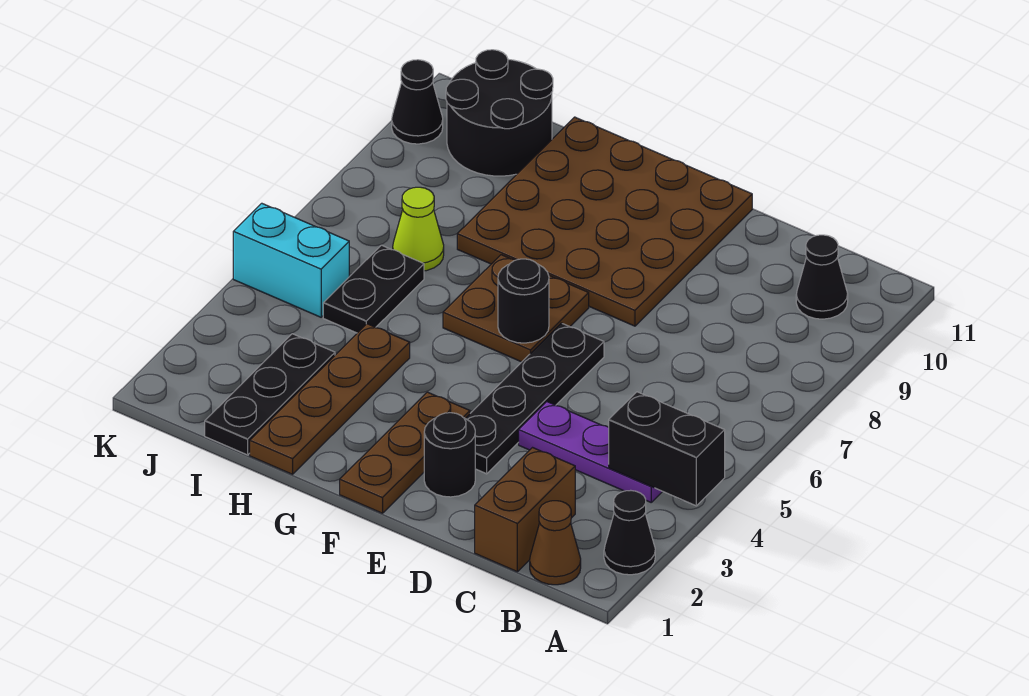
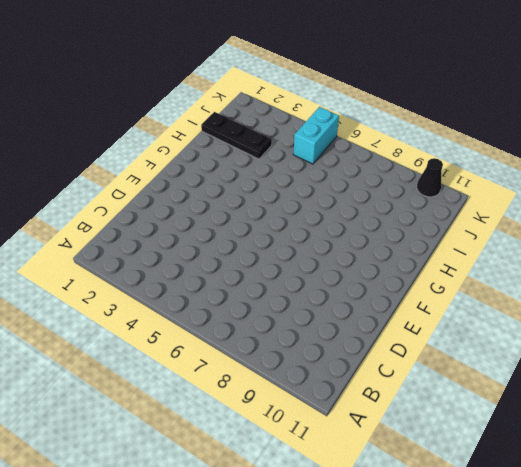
none -> black 1x1 cone [604,490,655,575]
none -> brown 1x1 cone [530,501,581,585]
none -> purple 1x3 plate [519,402,663,502]

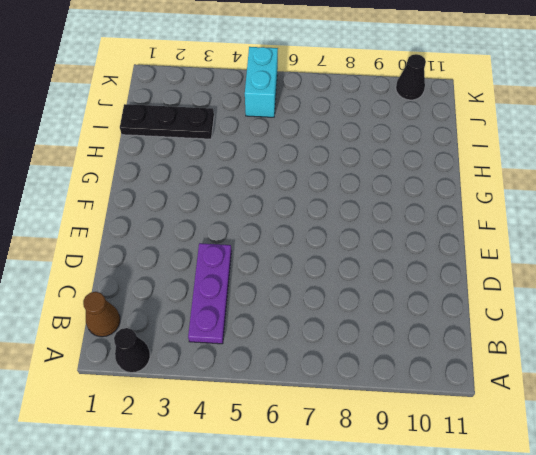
none -> black 1x1 cone [796,235,848,319]
none -> brown 1x2 brick [475,448,575,572]
none -> black 1x1 round brick [424,413,475,497]

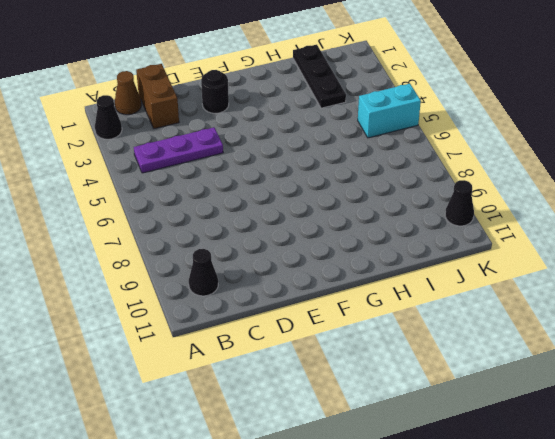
none -> black 1x4 plate [465,323,604,474]
none -> brown 4x4 plate [457,117,752,326]
none -> brown 1x3 plate [340,392,470,513]

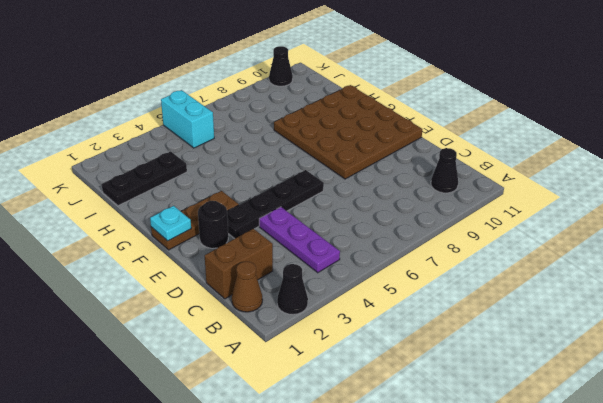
cyan 1x1 plate [150,206,191,241] -> none
none -> brown 2x2 plate [443,255,589,362]
none -> brown 1x4 plate [250,324,410,474]
none -> black 1x2 plate [323,245,424,333]

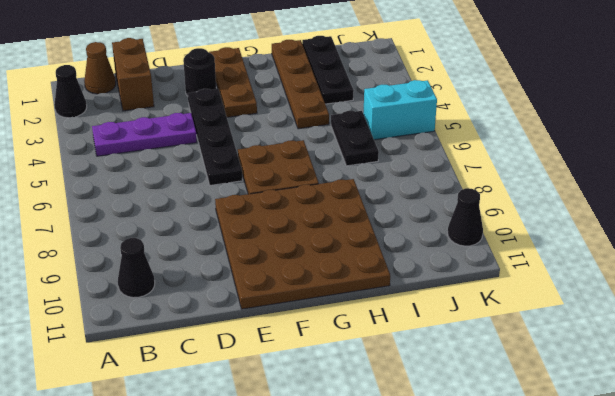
none -> lime 1x1 cone [393,187,444,271]
none -> black 2x2 round brick [446,50,553,176]
none -> black 1x2 brick [609,392,725,506]

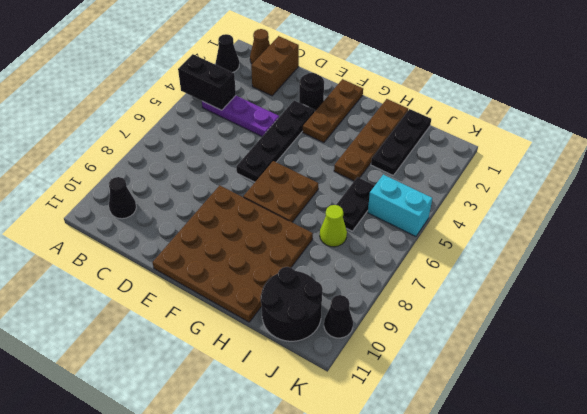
none -> black 1x1 round brick [498,259,549,343]

